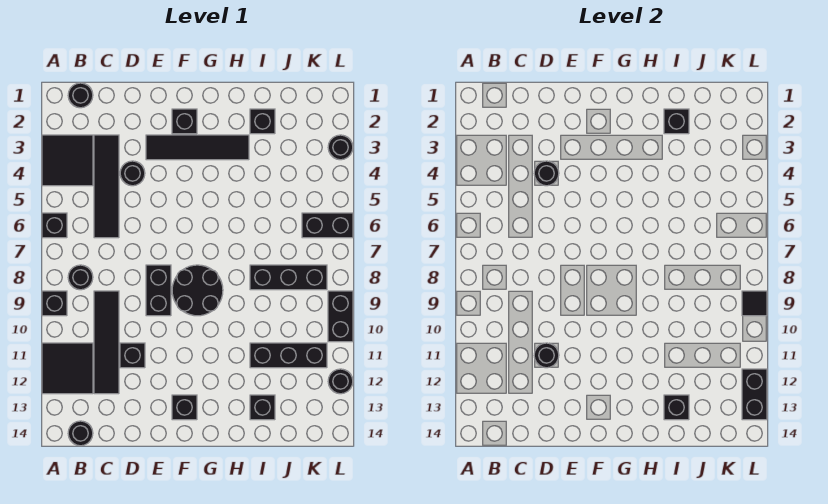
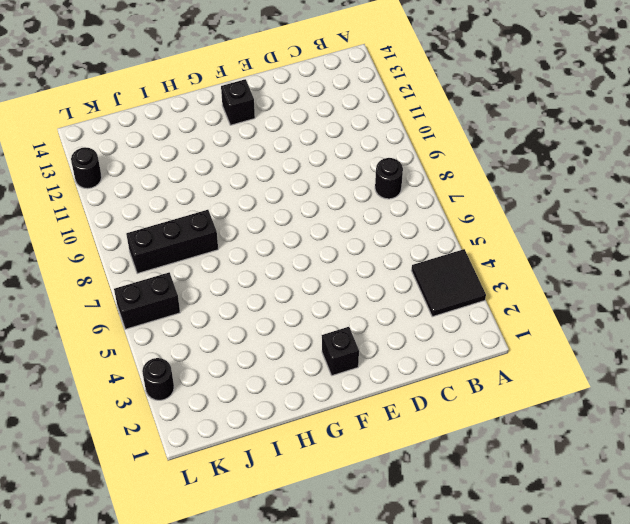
none -> black 1x1 brick [42,213,67,238]
none -> black 1x1 brick [42,291,67,316]
none -> black 2x2 tile [42,343,93,394]
none -> black 1x1 round brick [68,83,93,108]

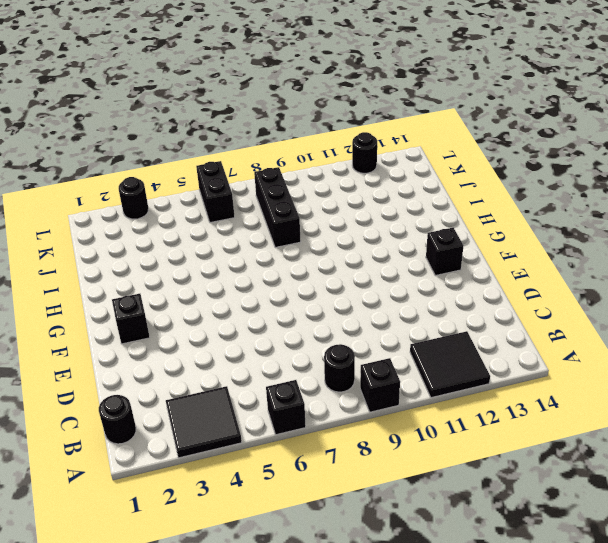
none -> black 1x1 round brick [68,421,93,446]
none -> black 1x4 tile [94,135,119,238]
none -> black 1x4 tile [94,291,119,394]
none -> black 1x1 round brick [120,161,145,186]

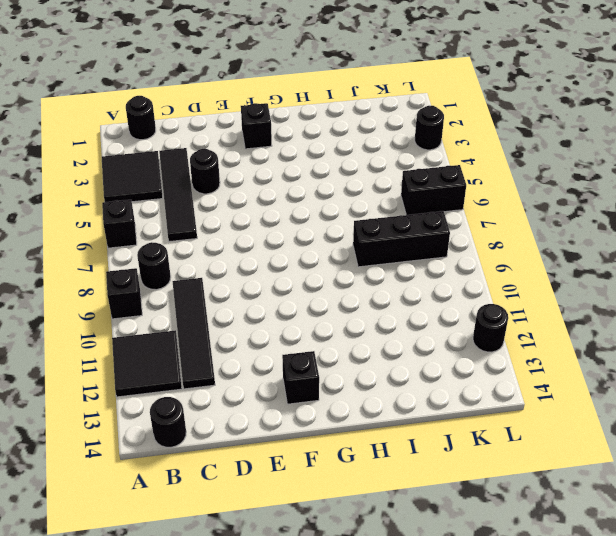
none -> black 1x1 brick [120,343,145,368]
none -> black 1x4 tile [146,135,249,160]
none -> black 1x2 brick [146,265,171,316]
none -> black 2x2 round brick [172,265,223,316]

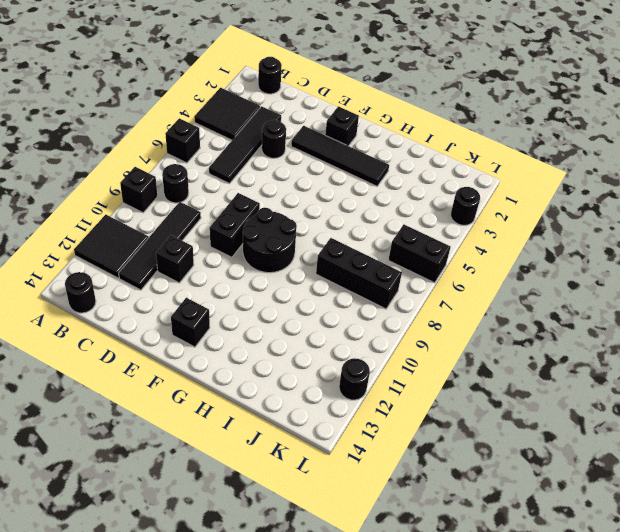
none -> black 1x1 brick [250,109,275,134]
none -> black 1x3 brick [250,343,327,368]
none -> black 1x1 brick [250,395,275,420]
none -> black 1x2 brick [328,291,353,342]

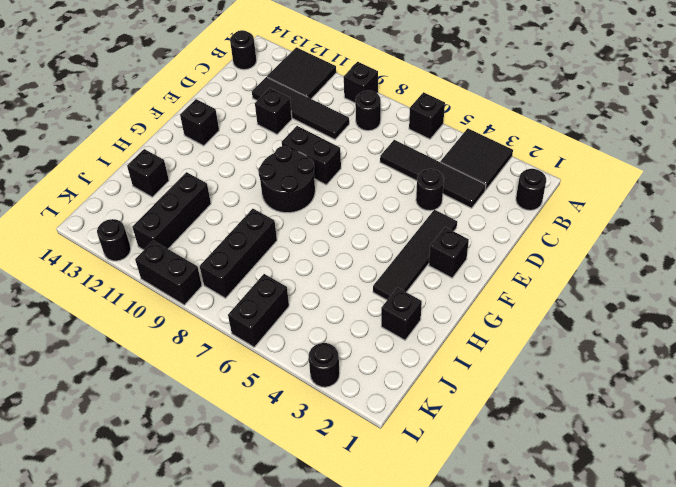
none -> black 1x1 round brick [534,161,559,186]
none -> black 1x1 round brick [534,343,559,368]
none -> black 1x1 brick [664,109,689,134]
none -> black 1x1 brick [664,395,689,420]

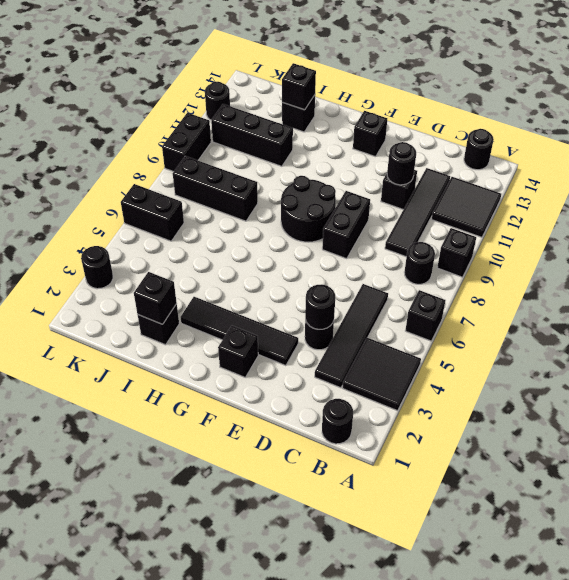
none -> black 1x1 tile [742,291,767,316]
none -> black 1x2 brick [742,369,767,420]

